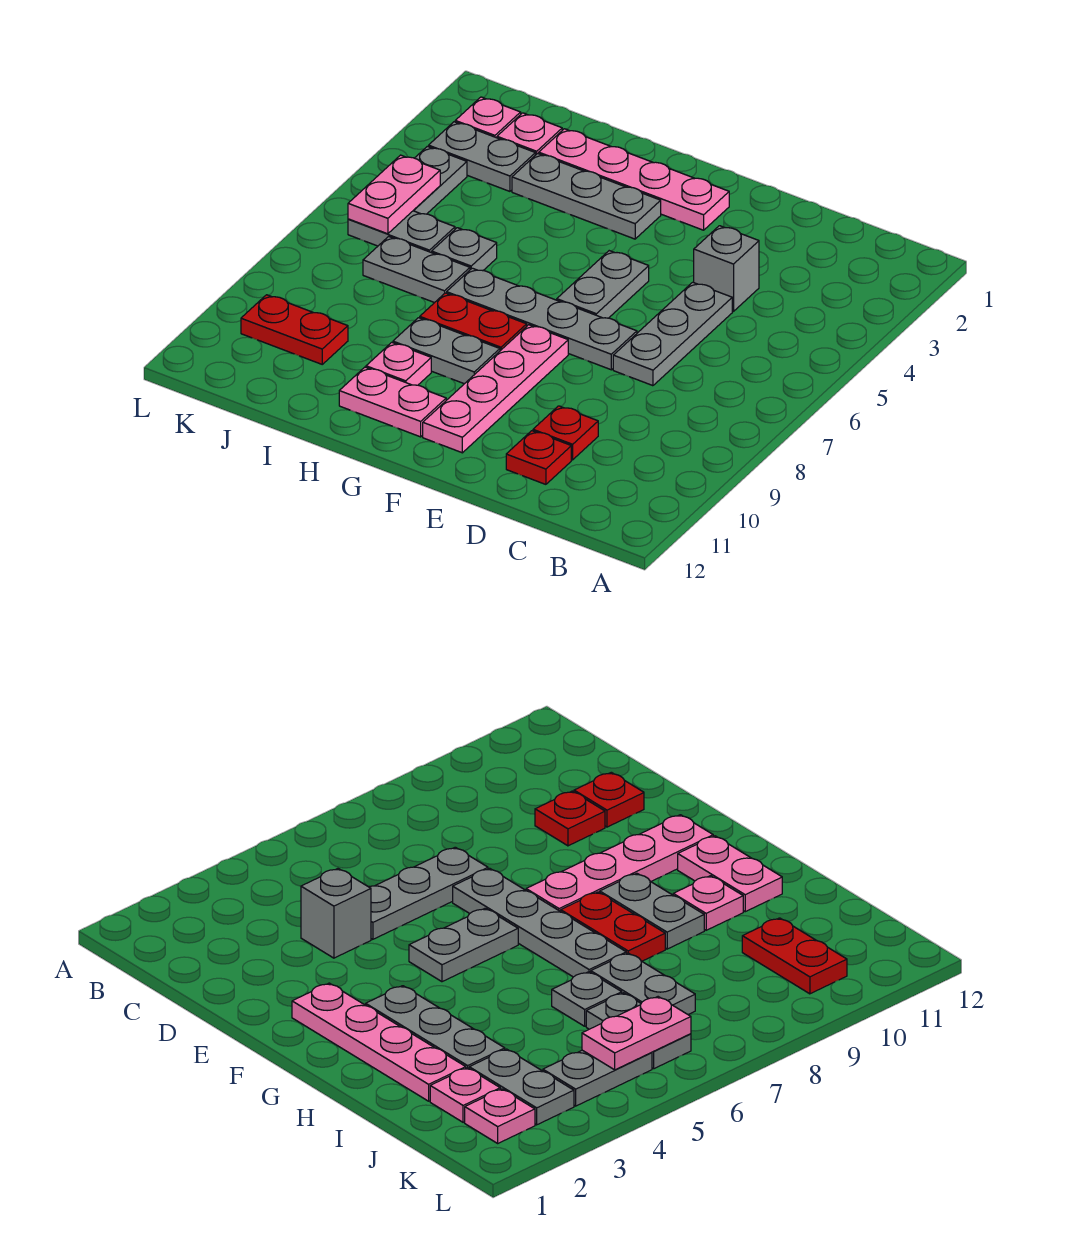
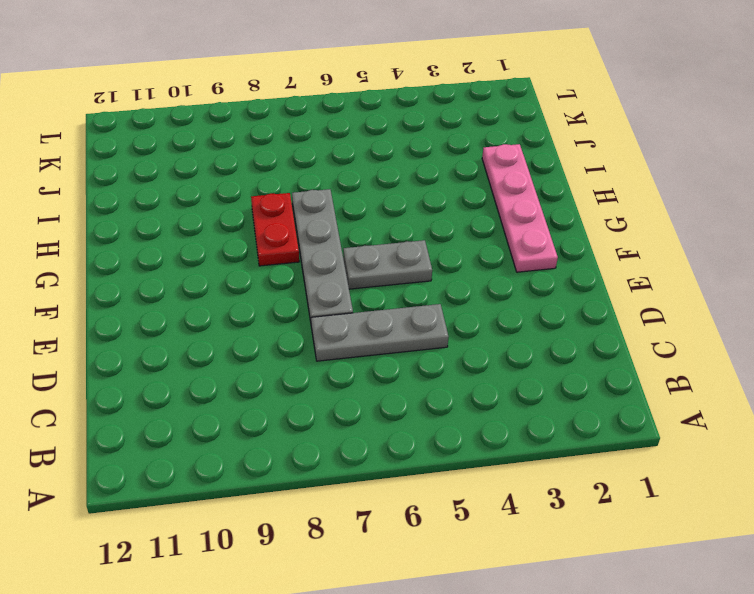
none -> grey 1x1 brick [694,226,759,311]
none -> red 1x1 plate [533,406,598,460]
none -> red 1x1 plate [506,431,571,484]

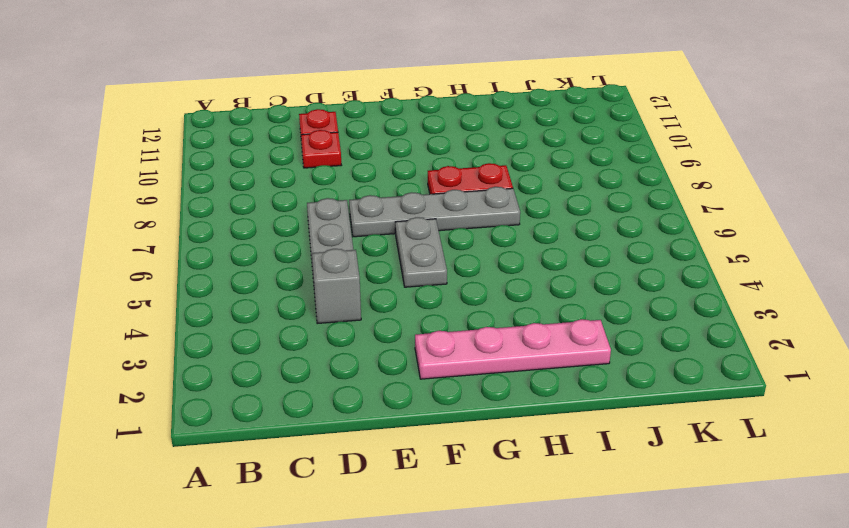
none -> pink 1x4 plate [423,325,568,453]
none -> grey 1x3 plate [512,153,661,239]
none -> grey 1x2 plate [393,318,500,384]

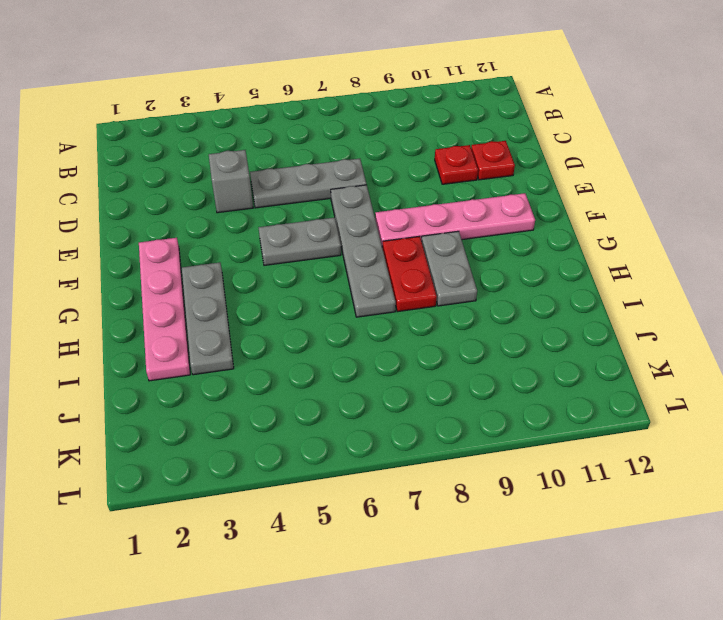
none -> pink 1x2 plate [339,367,446,437]
none -> pink 1x1 plate [366,342,431,385]
none -> grey 1x1 plate [432,228,497,271]

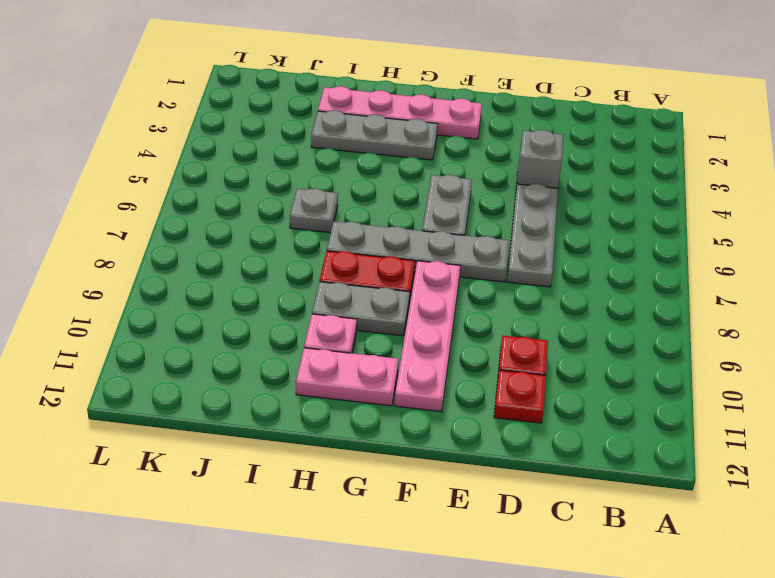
none -> grey 1x2 plate [363,236,470,303]
none -> pink 1x1 plate [497,113,562,155]
none -> grey 1x2 plate [429,122,535,191]

